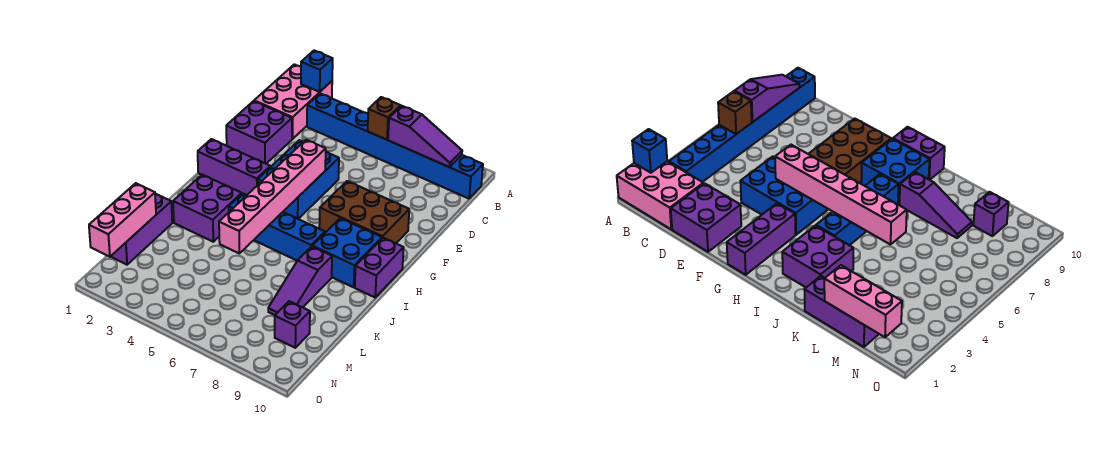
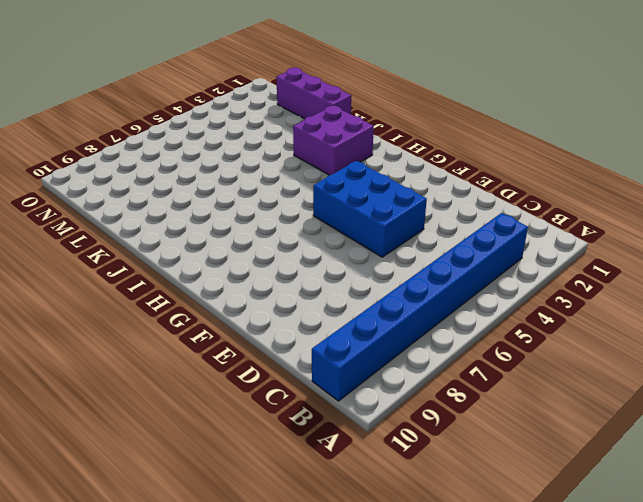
none -> pink 2x3 brick [254,64,332,139]
none -> purple 2x2 brick [226,101,292,164]
none -> brown 2x3 brick [319,181,409,243]

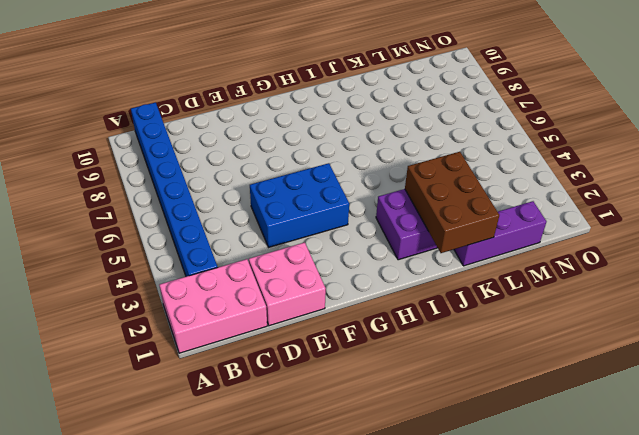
pink 2x2 brick [249,242,326,326] -> purple 2x2 brick [226,101,292,164]
brown 2x3 brick [405,152,499,253] -> brown 2x3 brick moved to [319,181,409,243]
none -> purple 1x3 brick [198,139,270,195]
none -> blue 2x2 brick [312,218,382,287]
none -> purple 1x2 brick [355,238,404,297]

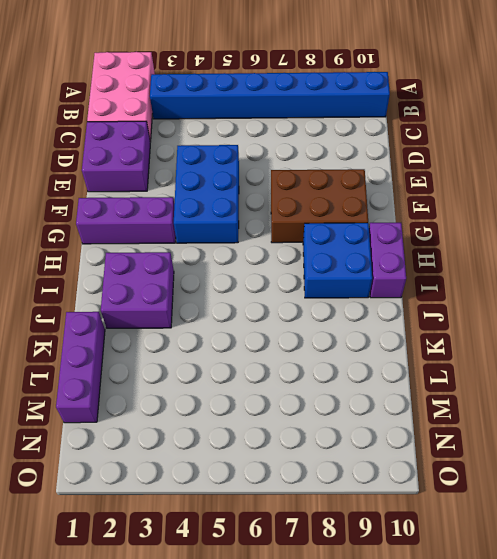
none -> blue 1x4 brick [229,193,325,260]
none -> purple 1x3 slope [268,247,332,315]
none -> purple 1x1 brick [275,301,310,348]

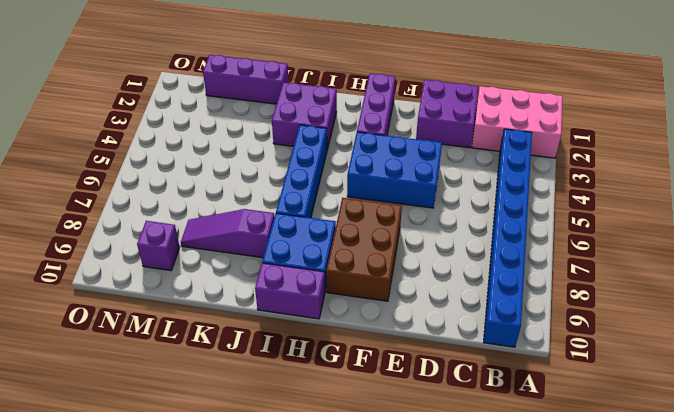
none -> blue 1x1 brick [301,51,333,92]
none -> brown 1x1 brick [368,97,401,140]
none -> purple 1x3 slope [388,106,462,167]

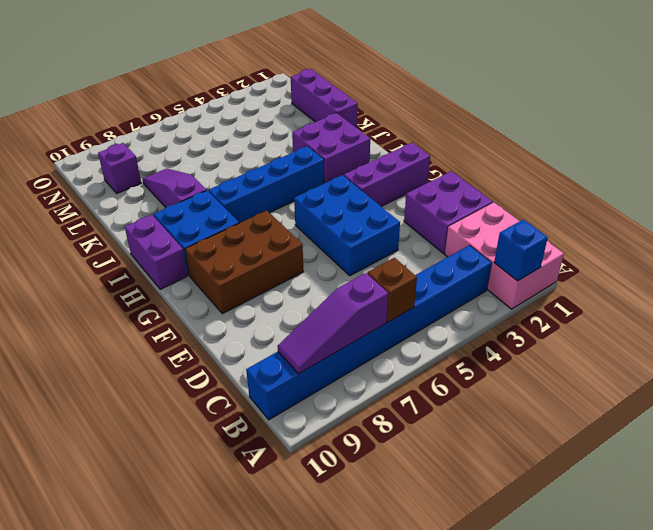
none -> pink 1x6 brick [219,140,326,254]
none -> pink 1x3 brick [89,183,156,257]

